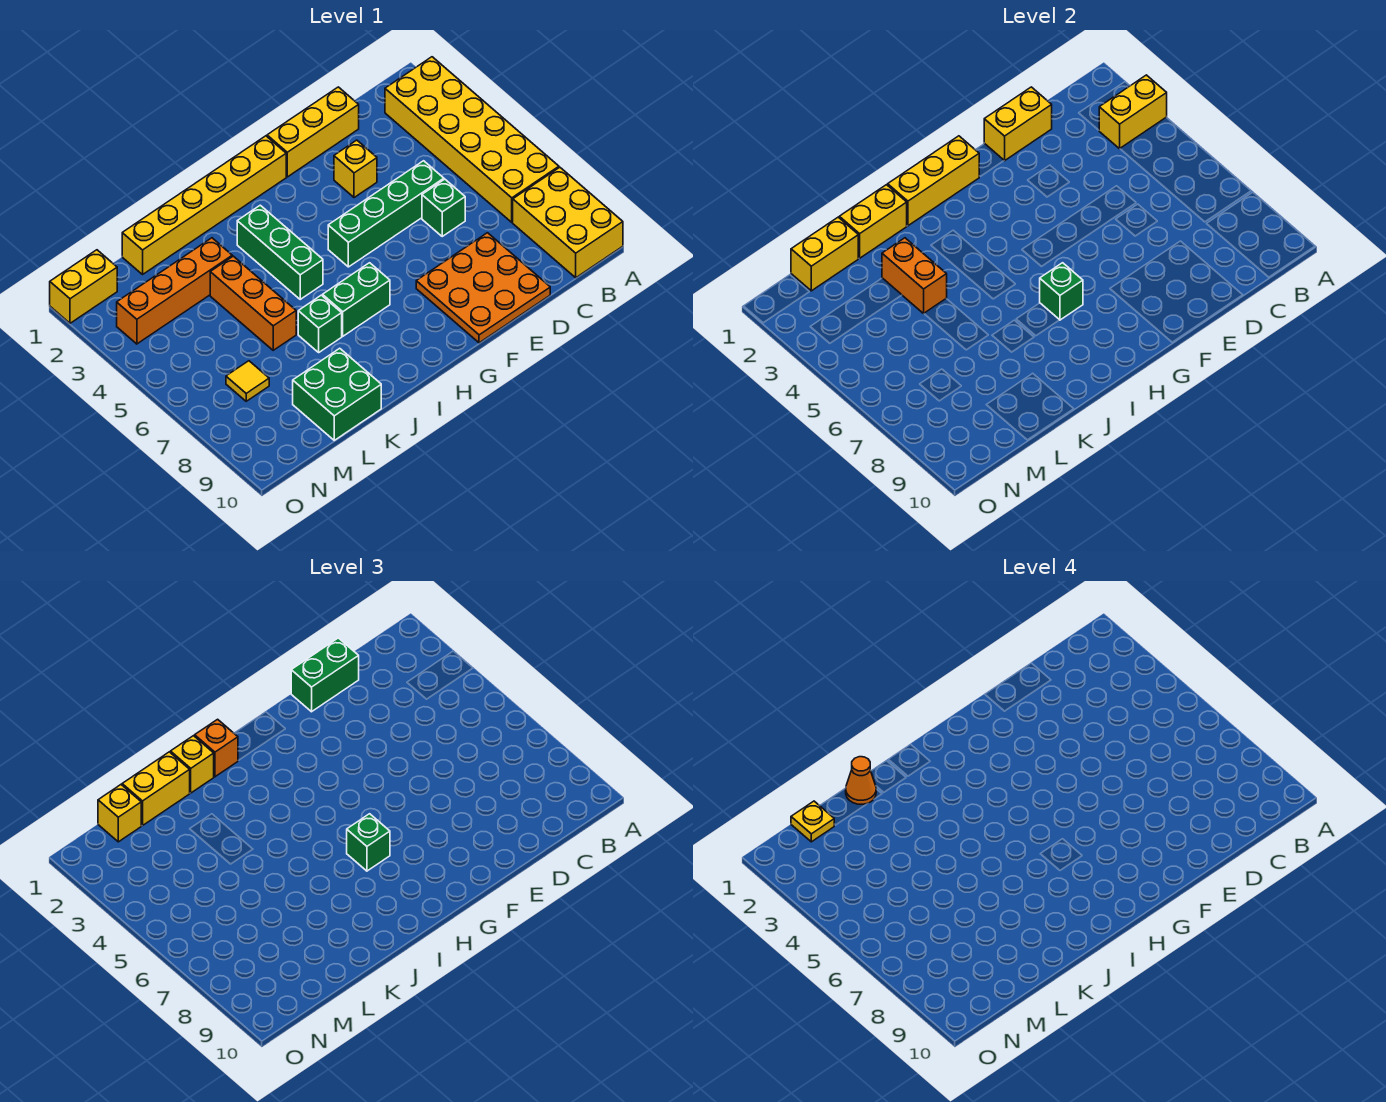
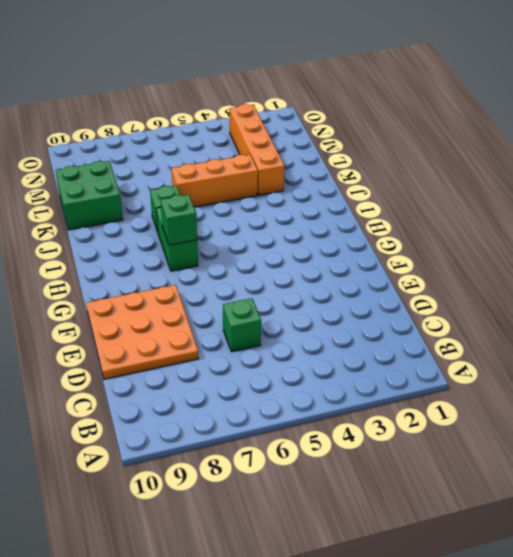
none -> yellow 2x6 brick [385,57,559,222]
none -> yellow 2x3 brick [513,167,623,278]
none -> yellow 1x3 brick [267,87,359,177]
none -> green 1x4 brick [328,161,444,267]

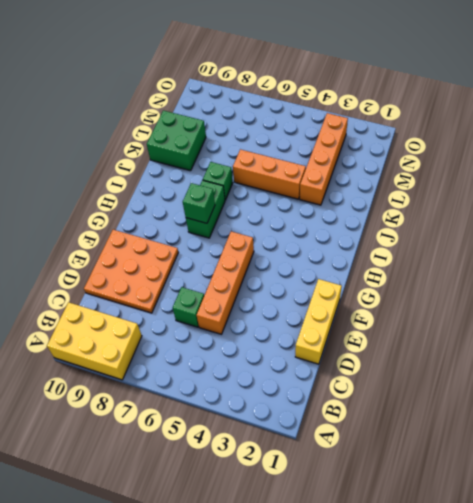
orange 1x4 brick [197,231,254,334] -> green 1x4 brick [328,161,444,267]
none -> yellow 2x6 brick [385,57,559,222]
none -> yellow 1x1 brick [334,140,377,198]
none -> yellow 1x6 brick [122,136,286,274]
none -> green 1x3 brick [237,205,323,299]

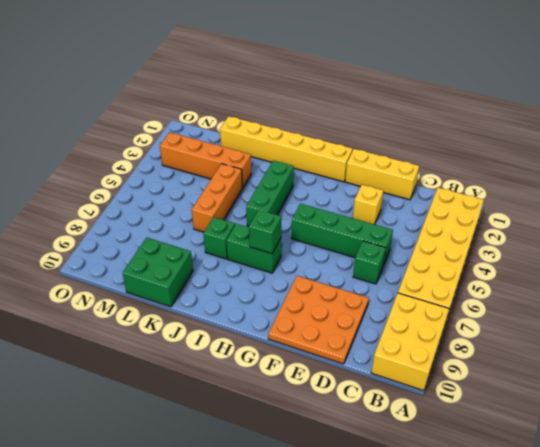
none -> yellow 1x1 tile [226,361,269,401]
none -> yellow 1x2 brick [50,250,117,323]
none -> yellow 1x2 brick [1099,75,1167,149]
none -> yellow 1x2 brick [984,87,1052,161]

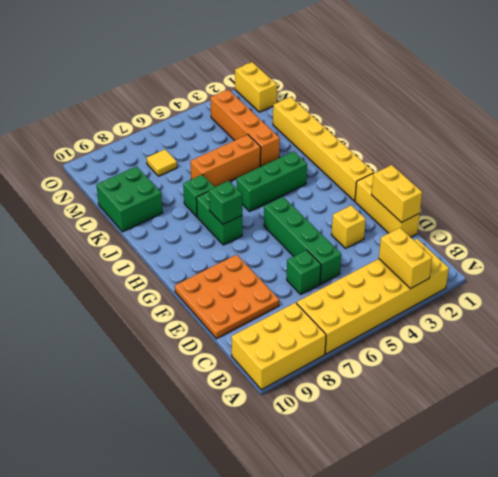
none -> yellow 1x3 brick [888,136,979,226]
none -> yellow 1x2 brick [839,185,907,258]
none -> orange 1x2 brick [882,238,947,313]
none -> yellow 1x2 brick [791,217,858,291]

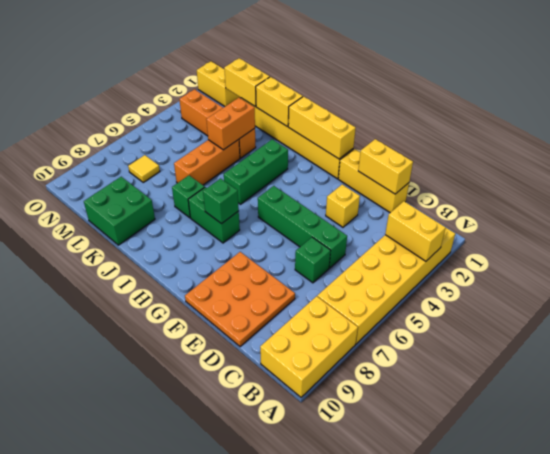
none -> green 1x2 brick [291,638,359,712]
none -> green 1x1 brick [347,814,390,871]
none -> orange 1x1 brick [195,719,238,777]
none -> yellow 1x1 brick [171,736,214,793]

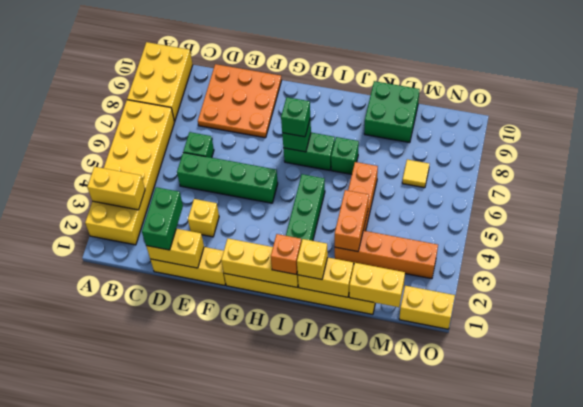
green 1x2 brick [142,187,183,250] -> green 1x2 brick turned to [291,638,359,712]
none -> yellow 1x2 brick [122,752,190,826]
none -> yellow 1x1 brick [98,785,141,842]
none -> orange 1x1 cone [846,757,876,804]
none -> yellow 1x1 plate [791,801,834,842]

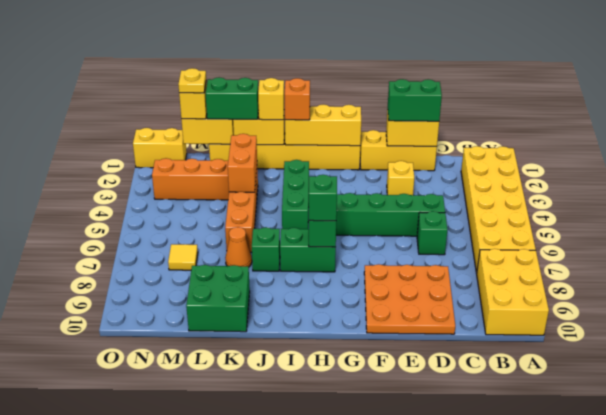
green 1x2 brick [206,77,259,119] -> yellow 1x2 brick [122,752,190,826]
orange 1x1 cone [225,227,252,267] -> orange 1x1 cone moved to [846,757,876,804]
none -> yellow 1x2 brick [1099,75,1167,149]

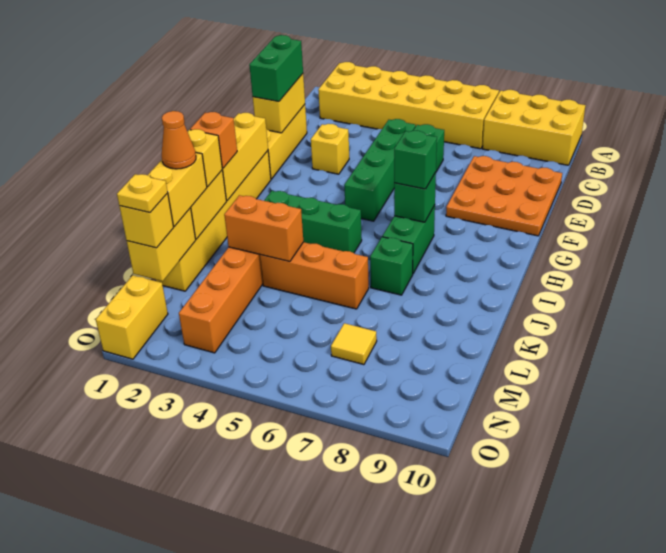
none -> green 2x2 brick [293,348,381,440]
none -> yellow 1x2 brick [1099,75,1167,149]

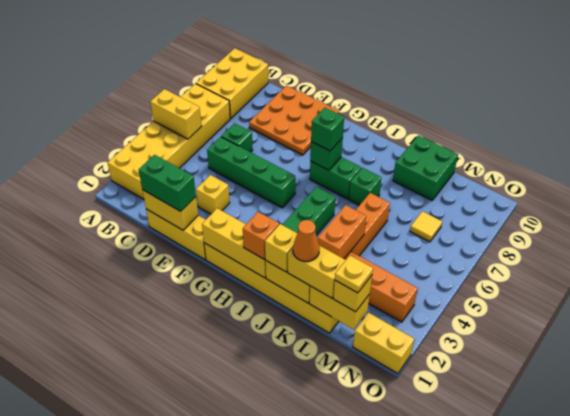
yellow 1x2 brick [150,89,202,139] -> yellow 1x2 brick moved to [1099,75,1167,149]

